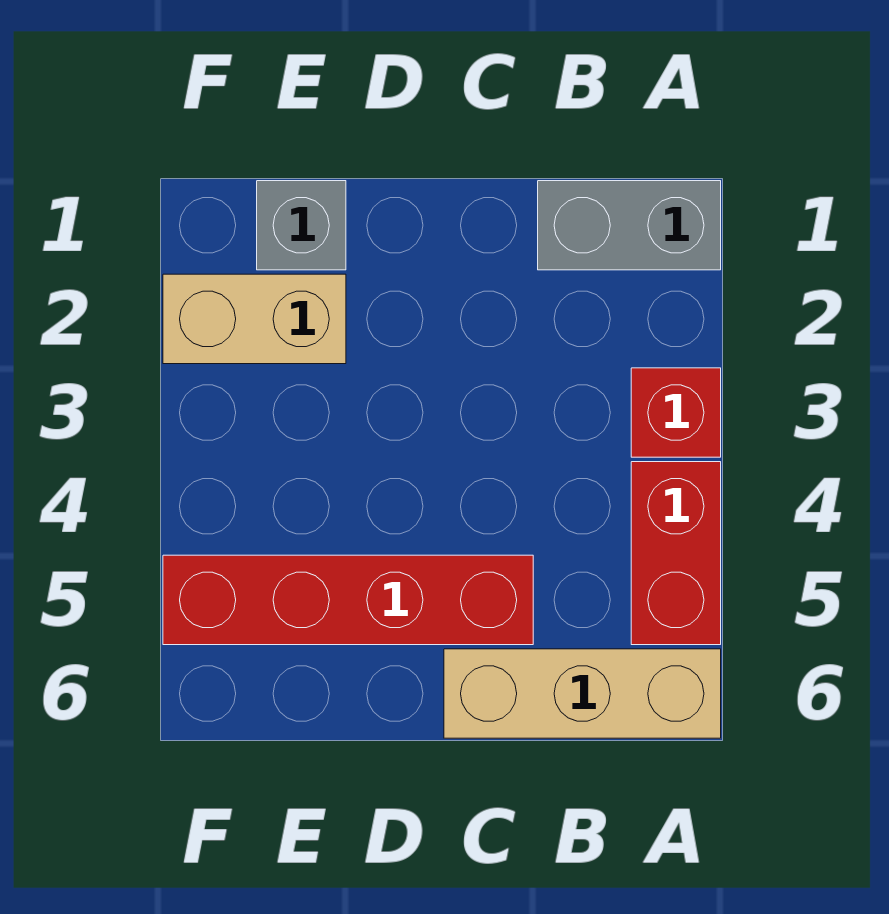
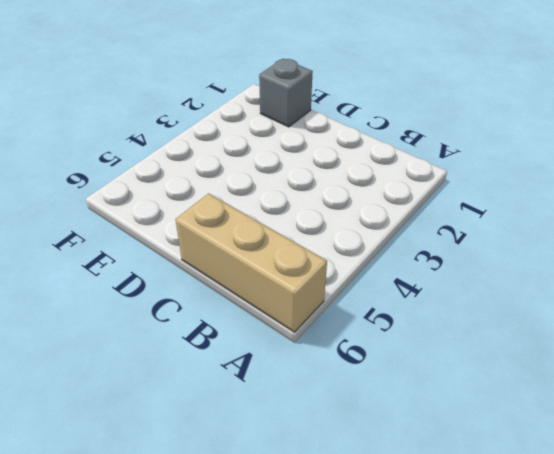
none -> grey 1x2 brick [538,181,721,270]
none -> red 1x1 brick [631,368,721,457]

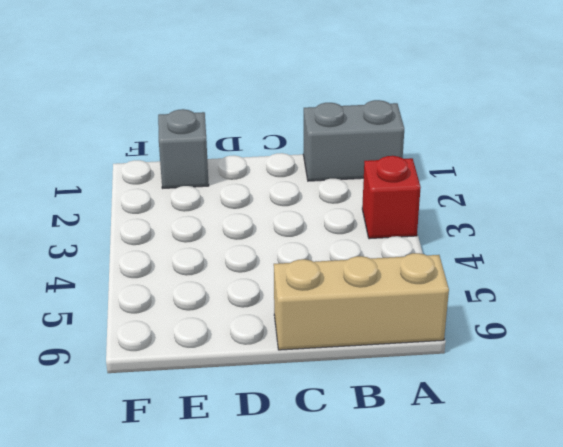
none -> red 1x2 brick [631,462,721,645]
none -> red 1x4 brick [163,555,533,645]

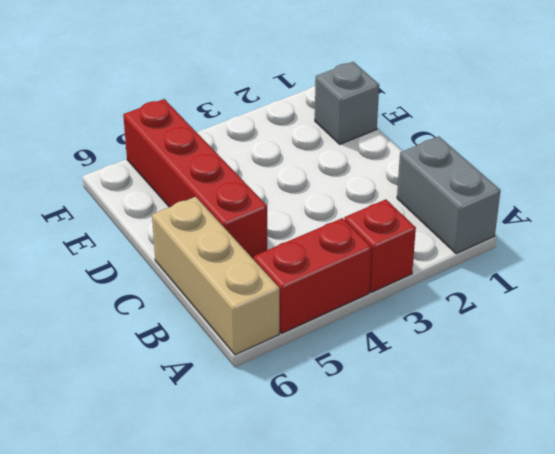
none -> tan 1x2 brick [163,274,346,364]

